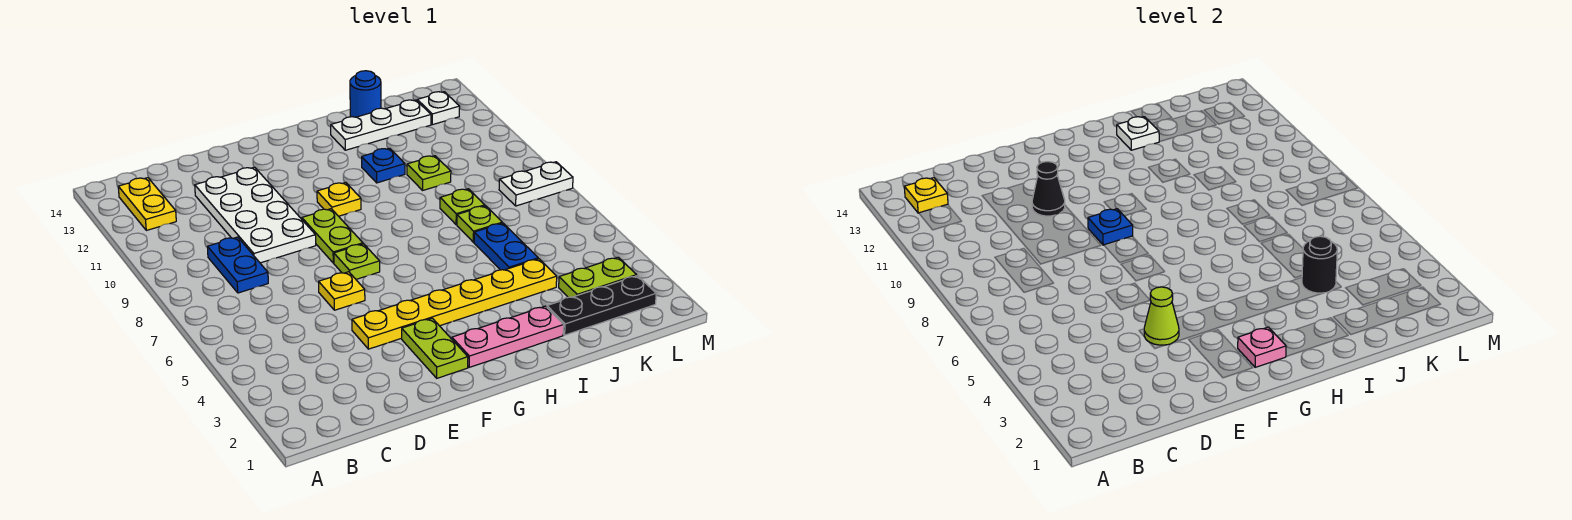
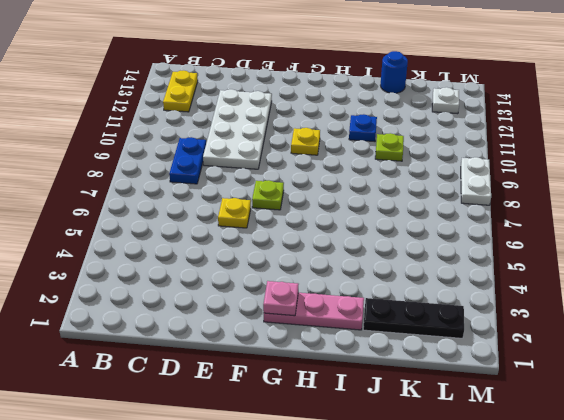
white 1x2 plate [461,157,491,205] -> white 1x2 plate turned to [499,162,573,206]
none -> yellow 1x6 plate [352,259,557,349]
none -> lime 1x2 plate [402,318,468,378]
none -> lime 1x2 plate [302,209,363,263]

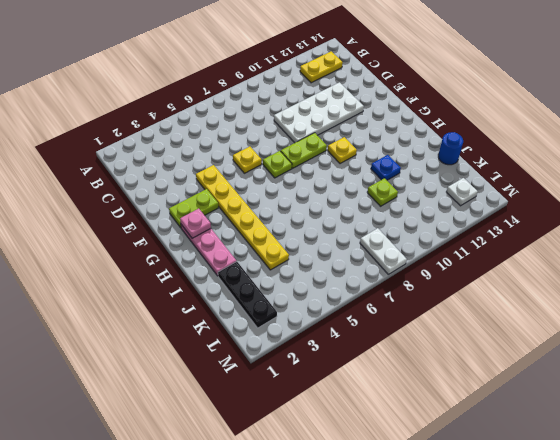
none -> blue 1x2 plate [207,237,268,293]
none -> white 1x3 plate [331,100,431,150]
none -> blue 1x2 plate [474,223,538,270]

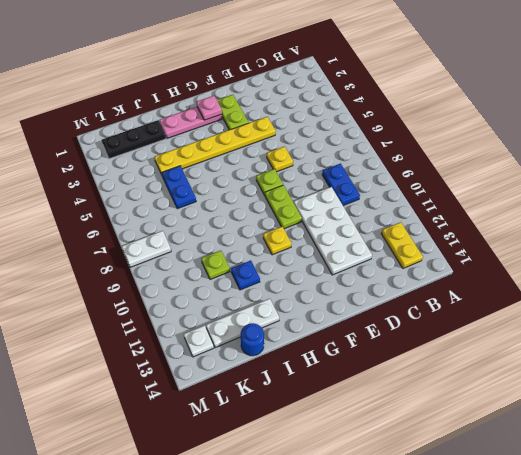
none -> lime 1x1 plate [457,206,502,242]
none -> lime 1x1 plate [440,189,485,225]
none -> lime 1x2 plate [559,257,637,297]

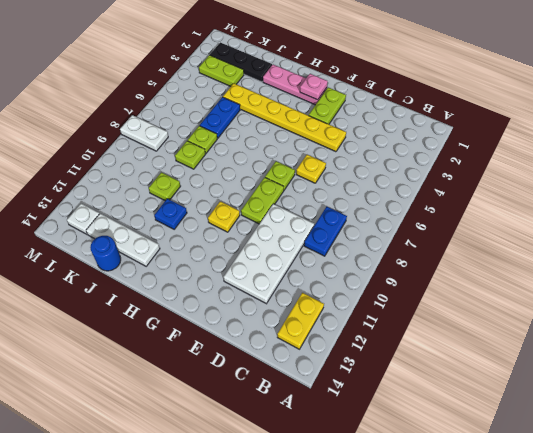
none -> yellow 1x1 plate [904,178,948,213]
none -> lime 1x1 cone [1144,287,1179,345]
none -> black 1x1 cone [1032,162,1065,216]

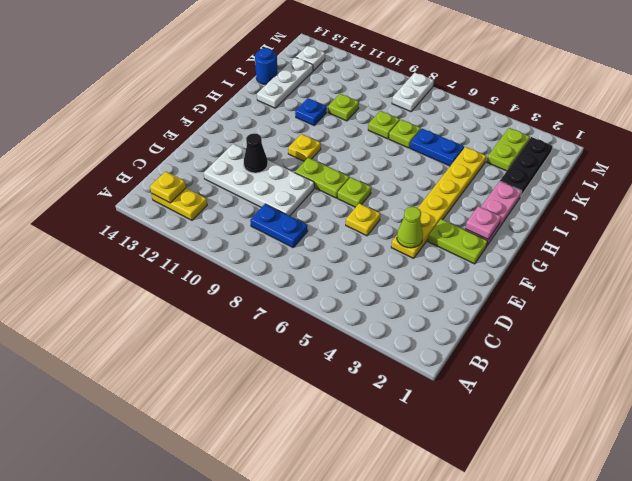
none -> blue 1x1 plate [1088,209,1133,245]
none -> white 1x1 plate [1117,117,1159,150]
none -> black 1x1 round brick [1302,236,1337,293]

